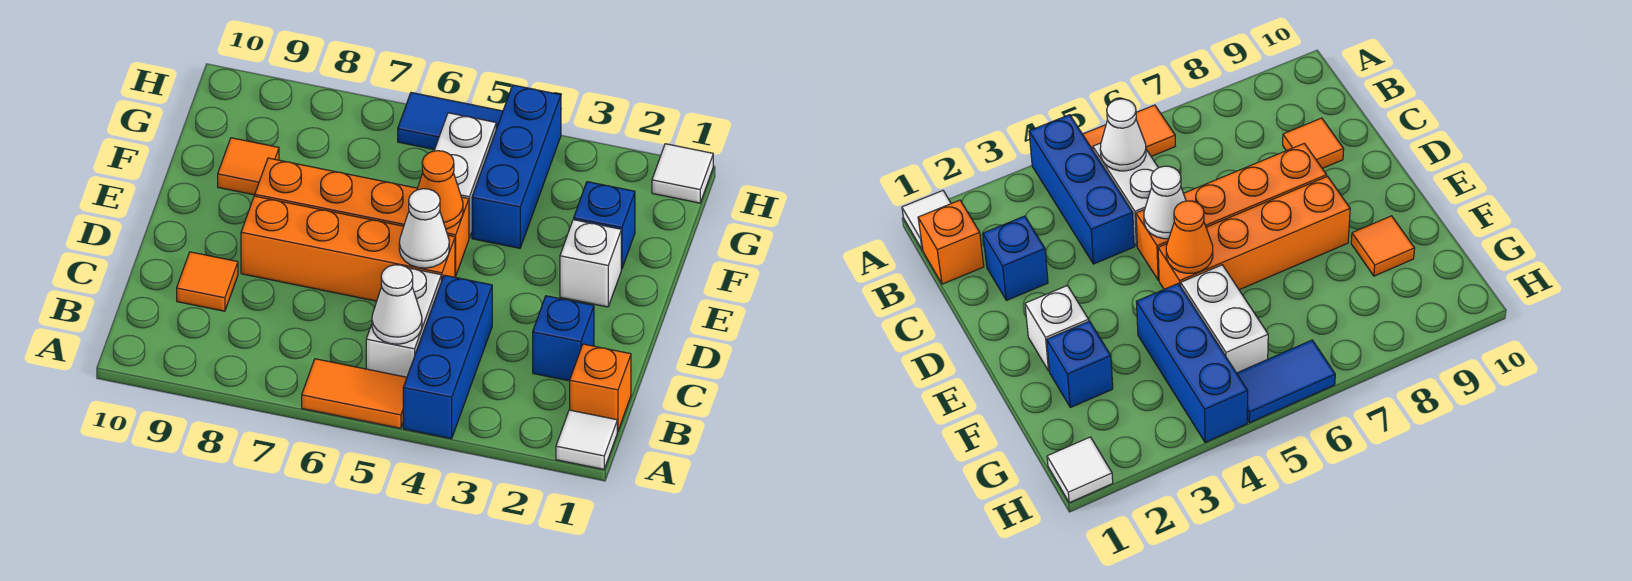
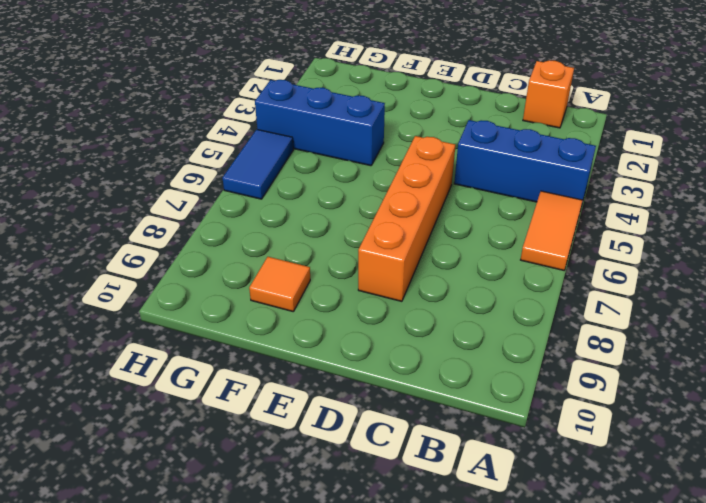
none -> white 1x1 tile [556,410,617,469]
none -> white 1x2 brick [366,268,441,377]
none -> blue 1x1 brick [533,296,594,381]

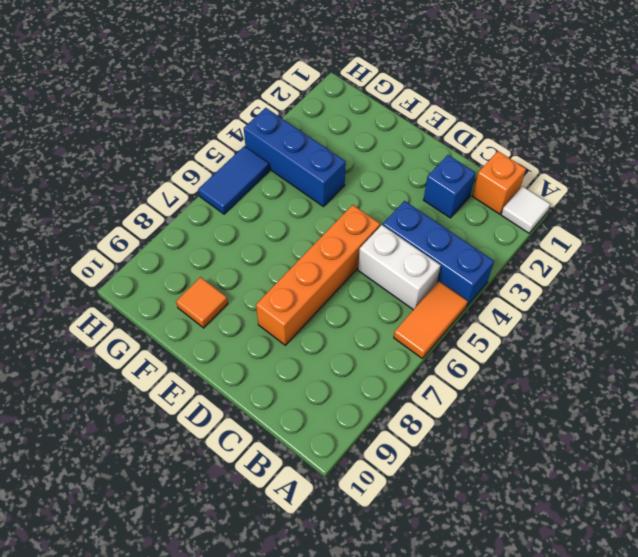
none -> orange 1x1 tile [177,252,238,311]
none -> white 1x1 brick [560,220,621,307]
none -> orange 1x4 brick [255,158,469,276]

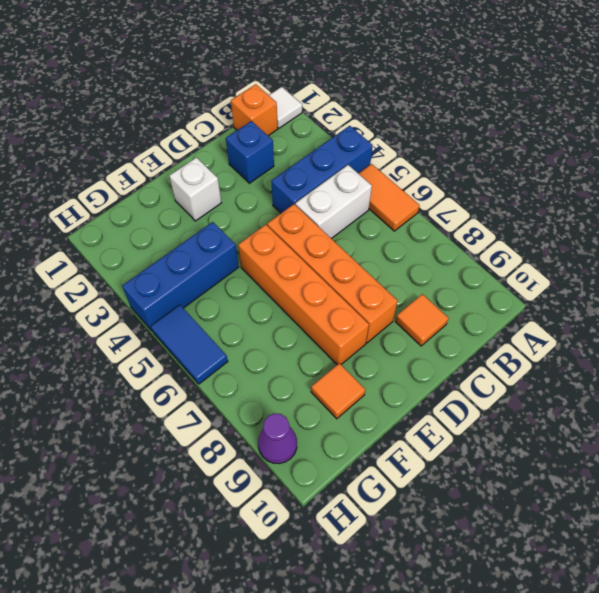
purple 1x1 cone [258,413,297,464] -> none
none -> blue 1x1 brick [574,182,635,269]
none -> white 1x2 brick [434,113,496,238]
none -> white 1x1 tile [652,144,713,203]

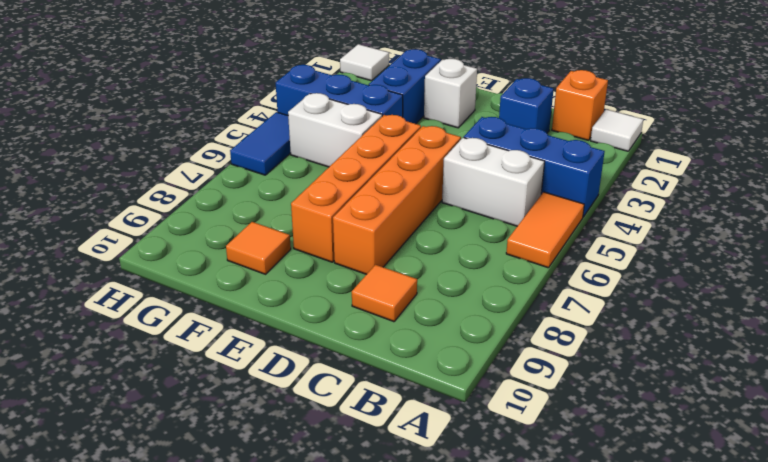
blue 1x2 brick [369,49,441,124] -> blue 1x1 brick [574,182,635,269]
none -> white 1x1 cone [372,265,422,344]
none -> white 1x1 cone [399,189,449,268]
none -> orange 1x1 cone [417,151,463,229]

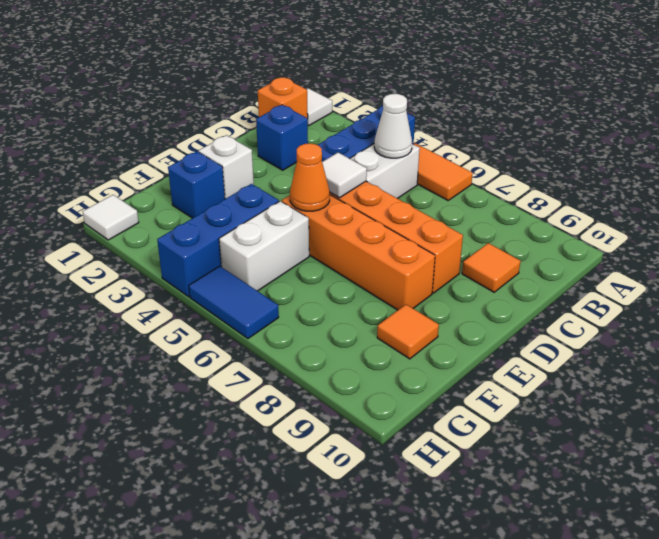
white 1x1 tile [322,153,367,198] -> white 1x1 cone [399,189,449,268]

